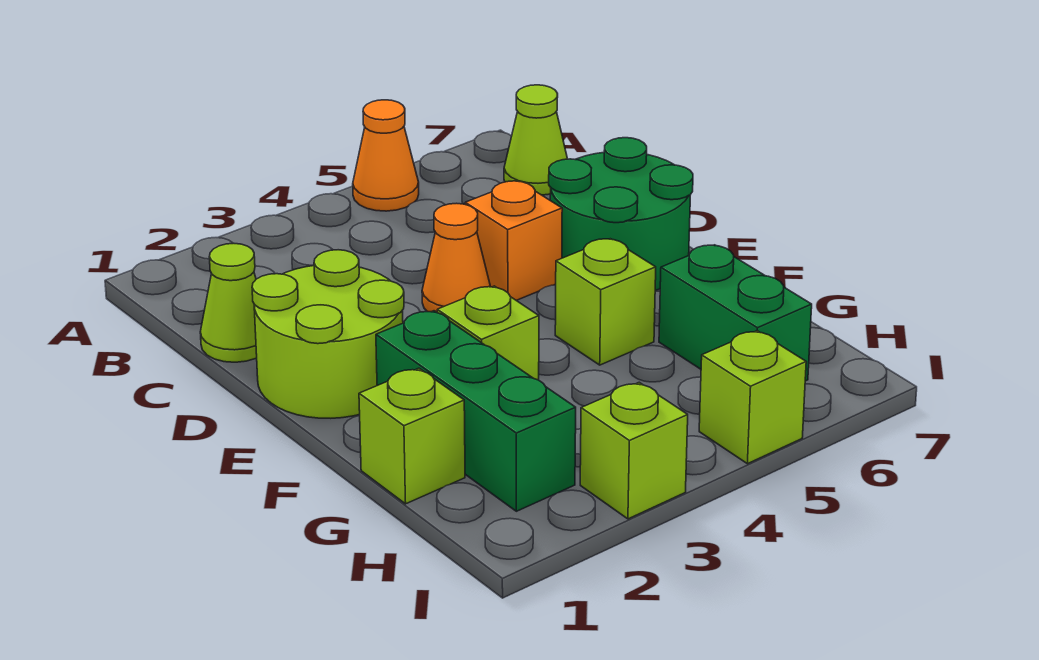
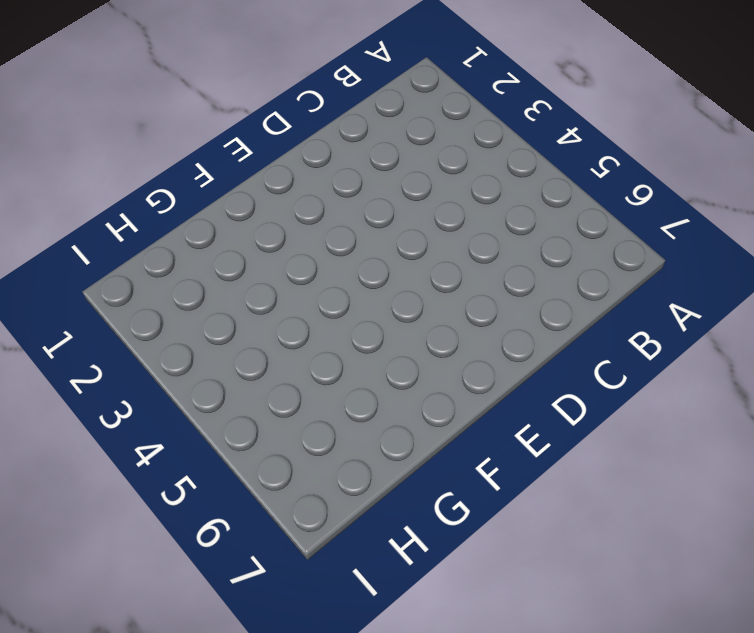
none -> orange 1x1 cone [353,100,419,211]
none -> lime 1x1 cone [504,85,567,195]
none -> lime 1x1 cone [200,243,257,362]

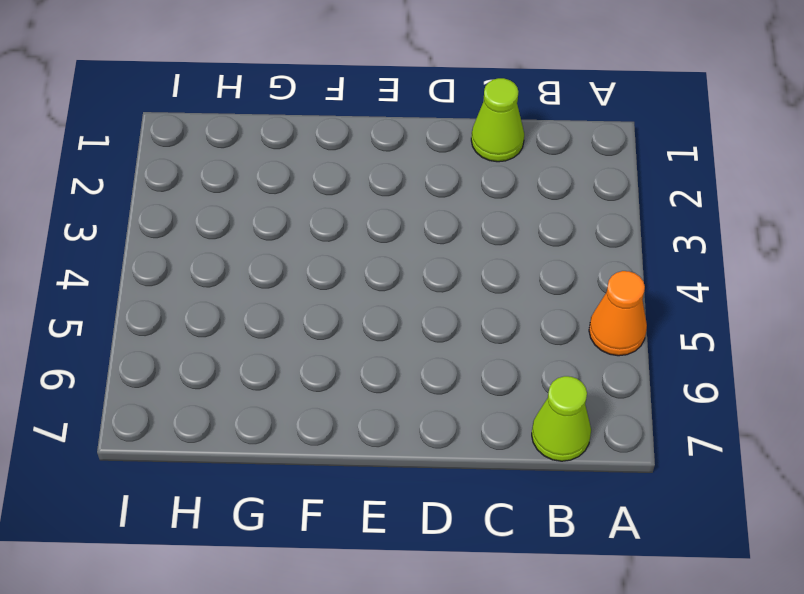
none -> lime 2x2 round brick [252,250,404,418]
none -> orange 1x1 cone [422,203,491,312]
none -> orange 1x1 brick [465,181,562,300]

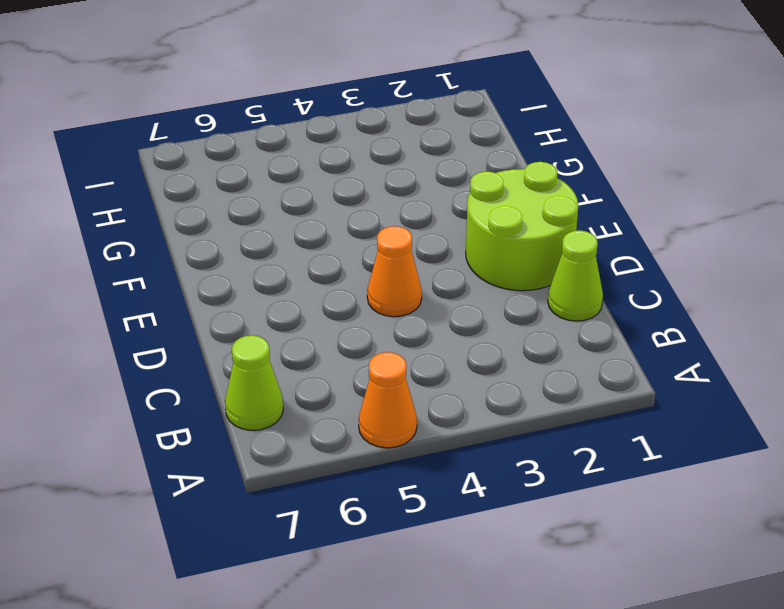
none -> orange 1x1 brick [465,181,562,300]
none -> green 2x2 round brick [549,138,693,291]
none -> green 1x3 brick [376,311,576,511]

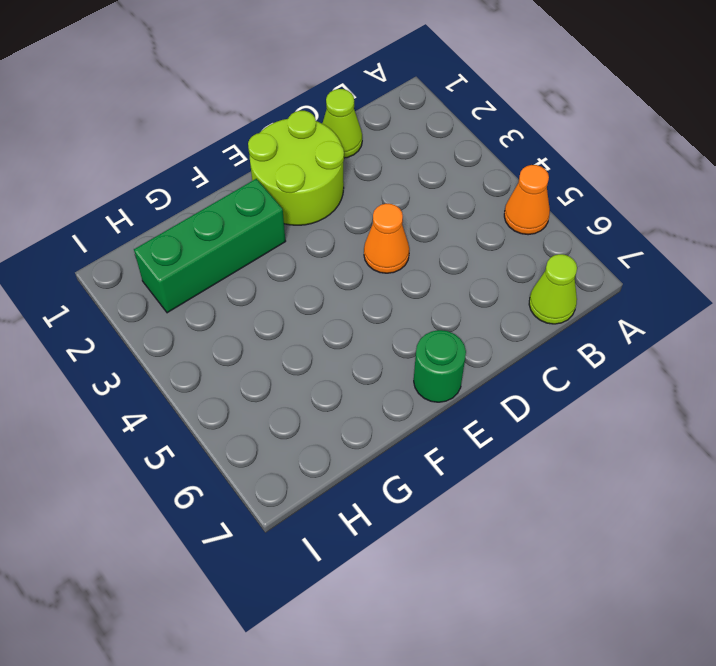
green 1x1 round brick [414,330,466,402] -> green 2x2 round brick [549,138,693,291]
none -> orange 1x1 brick [465,181,562,300]
none -> lime 1x1 brick [437,286,539,380]
none -> lime 1x1 brick [555,239,656,365]

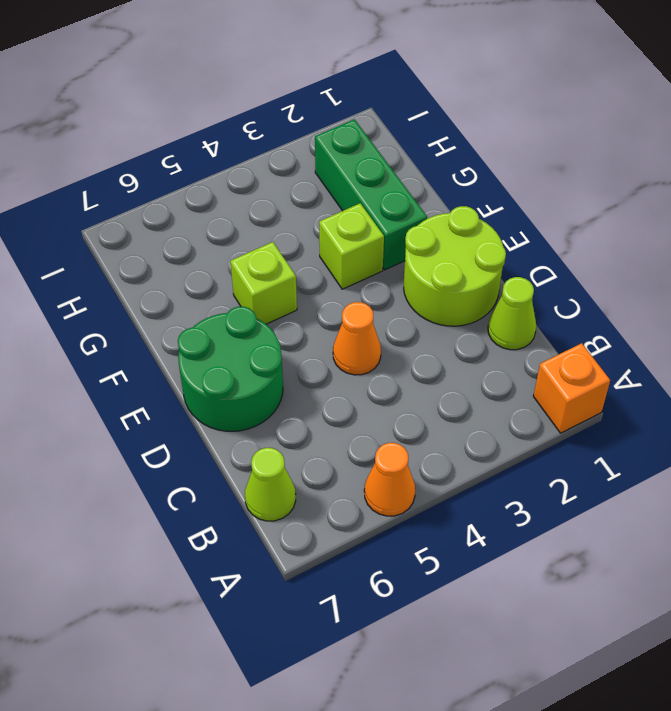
orange 1x1 brick [533,343,610,433] -> orange 1x1 brick moved to [465,181,562,300]
none -> lime 1x1 brick [359,368,465,504]
none -> green 1x2 brick [659,245,812,381]
none -> lime 1x1 brick [580,382,688,519]

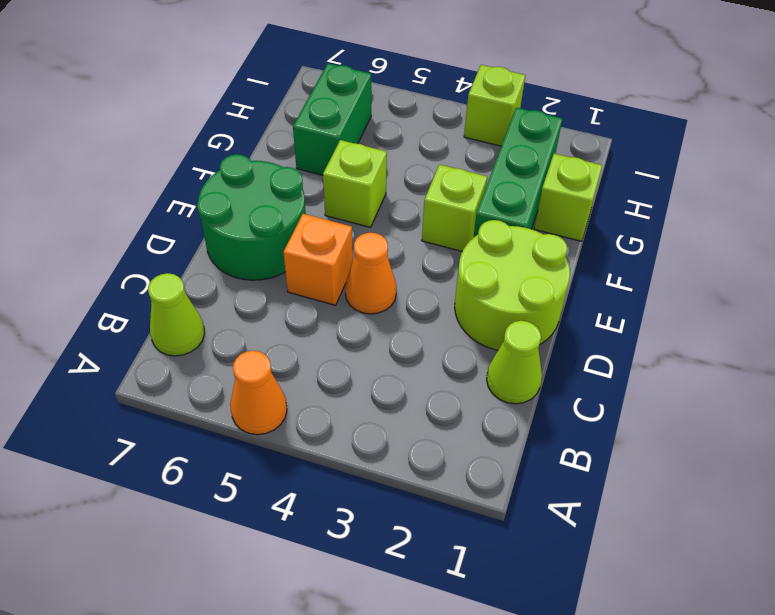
none -> lime 1x1 brick [699,331,806,464]

